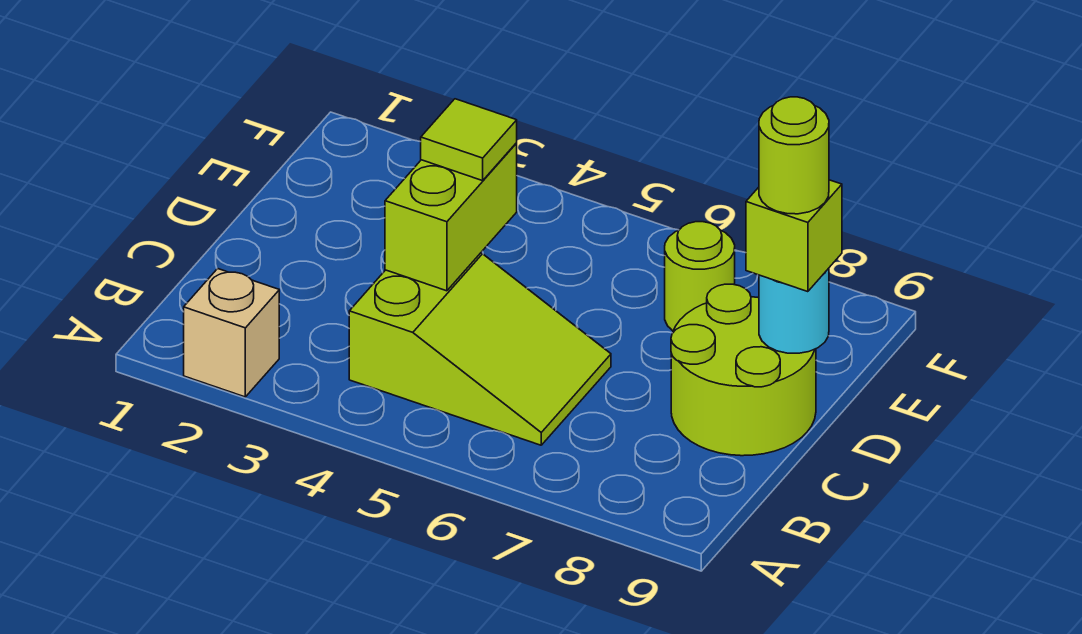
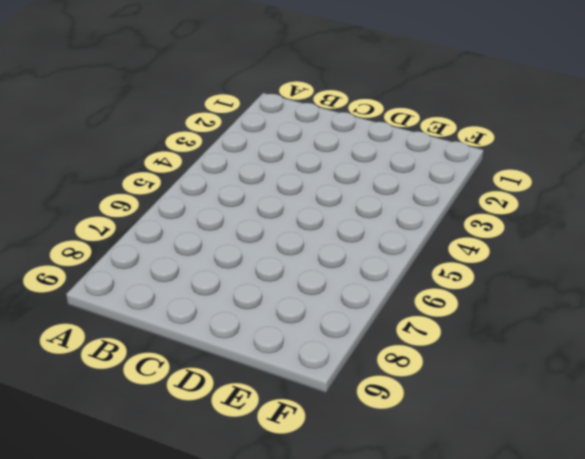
none -> tan 1x1 brick [184,269,279,397]
none -> lime 2x3 slope [349,253,611,445]

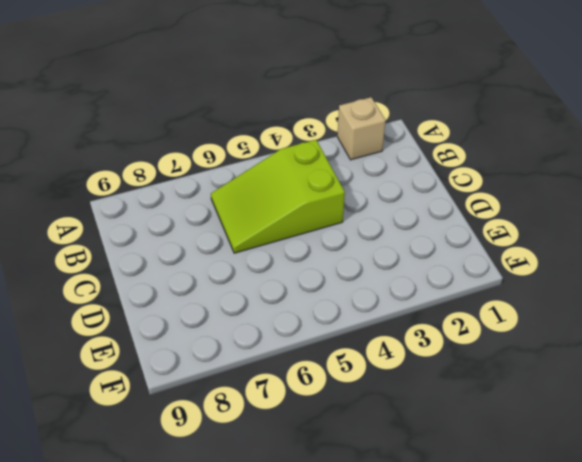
none -> lime 2x2 round brick [671,284,816,456]
none -> lime 1x1 round brick [665,222,735,331]

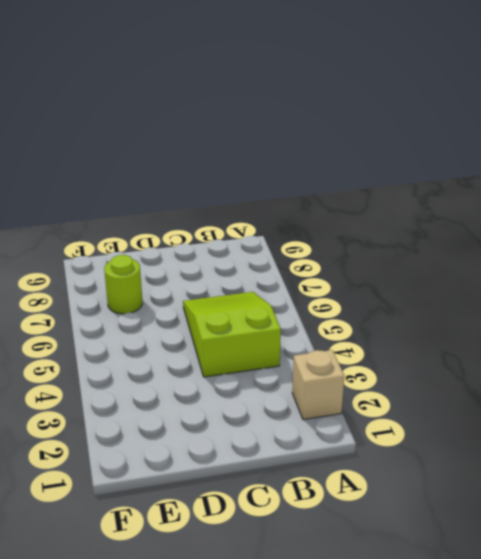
none -> lime 2x2 round brick [671,284,816,456]
none -> lime 1x2 brick [385,143,517,291]

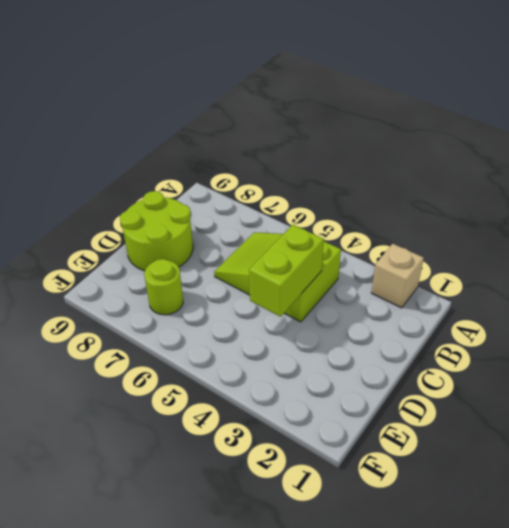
none -> cyan 1x1 round brick [759,268,829,353]
none -> lime 1x1 tile [421,99,517,181]

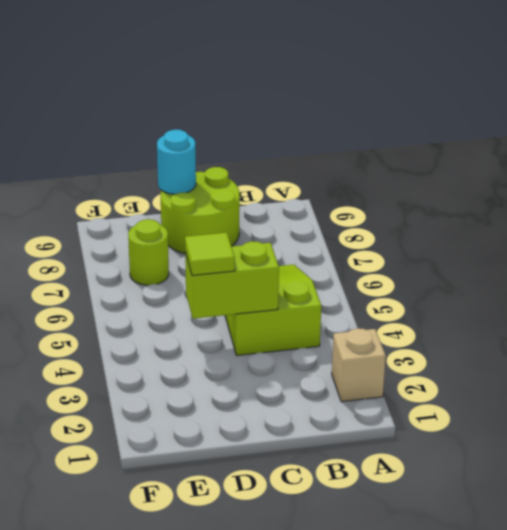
none -> lime 1x1 brick [746,180,842,292]
none -> lime 1x1 round brick [759,97,829,214]

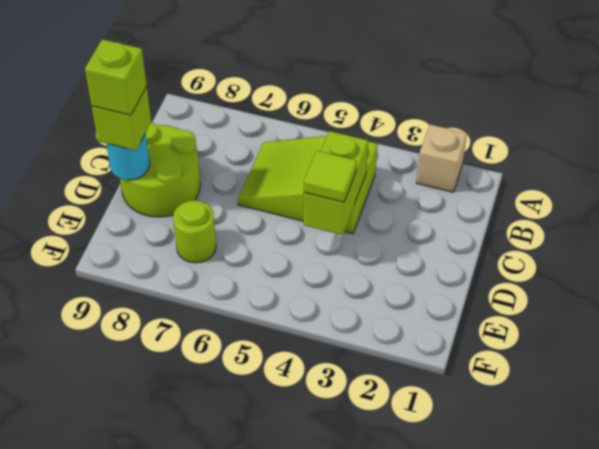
lime 1x1 brick [85,39,147,115] -> lime 1x1 round brick [759,97,829,214]

